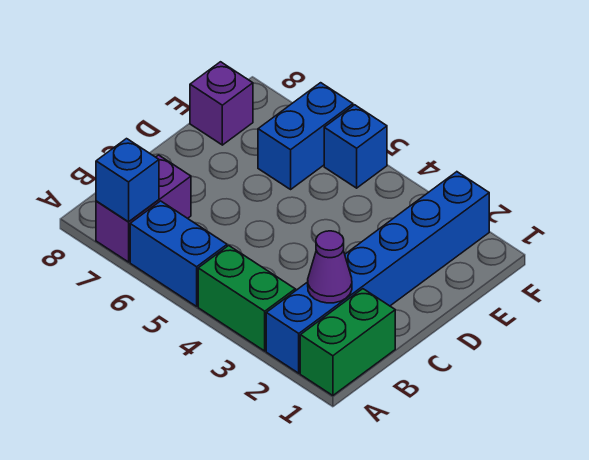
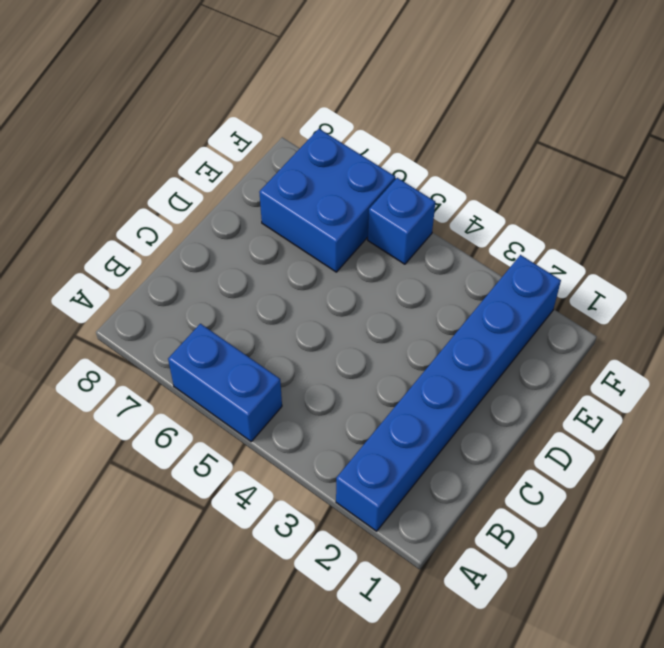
blue 2x2 brick [259,129,395,272] -> blue 1x2 brick [258,83,353,189]
none -> green 1x2 brick [300,289,395,396]
none -> green 1x2 brick [198,246,295,351]

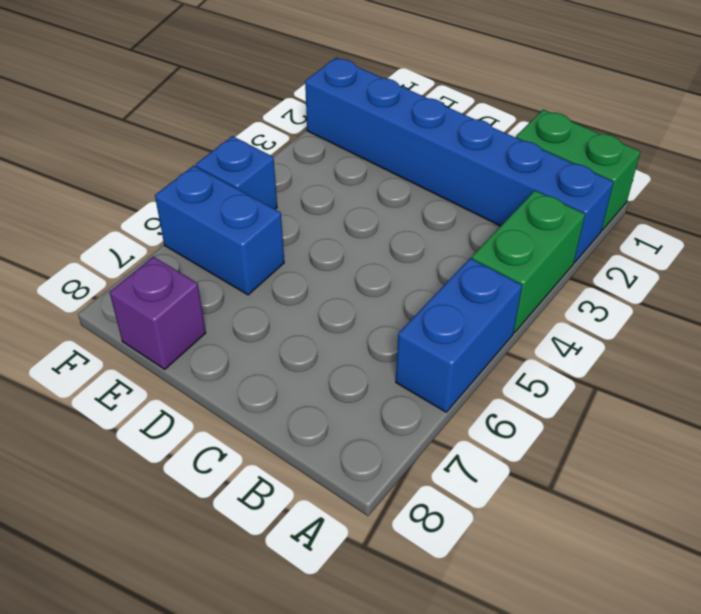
none -> purple 1x2 brick [96,155,191,262]
none -> blue 1x1 brick [96,139,159,222]

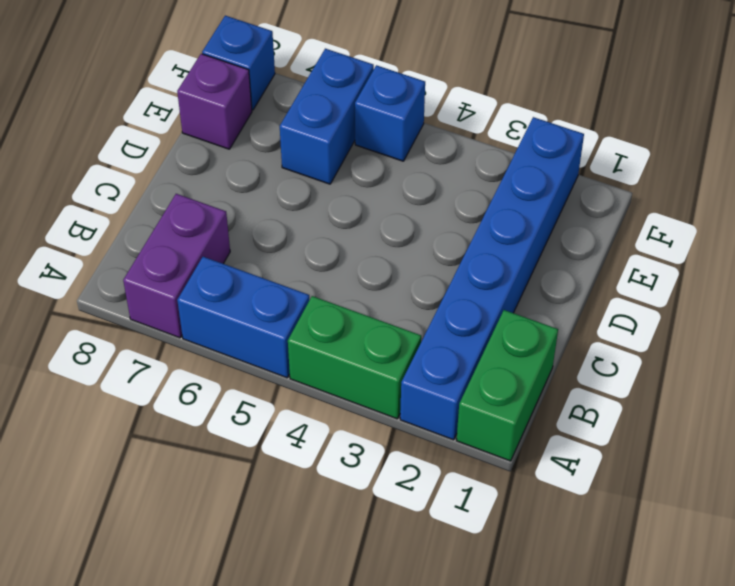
blue 1x1 brick [202,16,275,110] -> blue 1x1 brick moved to [96,139,159,222]
none -> purple 1x1 cone [308,231,352,303]

